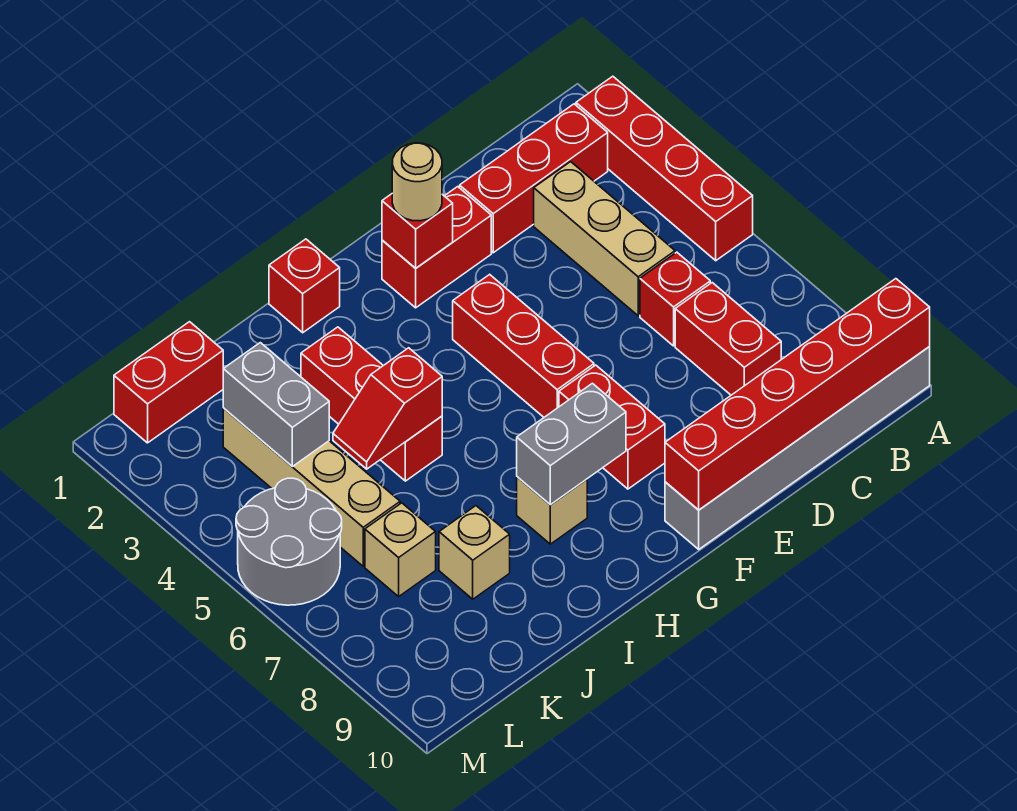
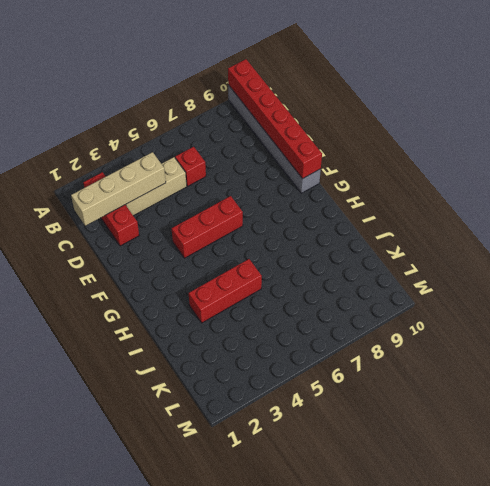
tan 1x4 brick [71,152,166,226] -> tan 1x4 brick moved to [223,408,400,566]
none -> red 1x4 brick [576,76,753,261]
none -> red 1x2 brick [675,283,781,395]
none -> red 1x2 brick [382,187,491,308]

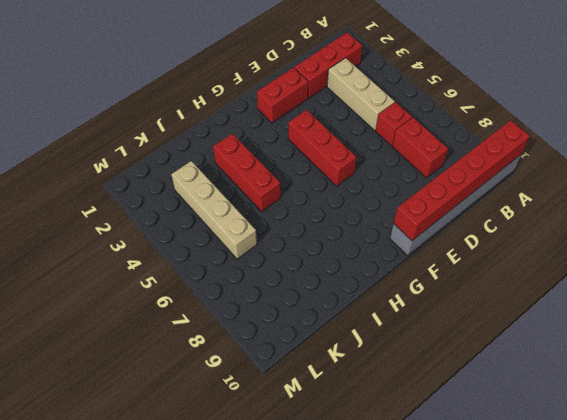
none -> red 1x4 brick [576,76,753,261]
none -> red 1x2 brick [559,365,665,489]
none -> red 1x1 brick [269,239,340,333]

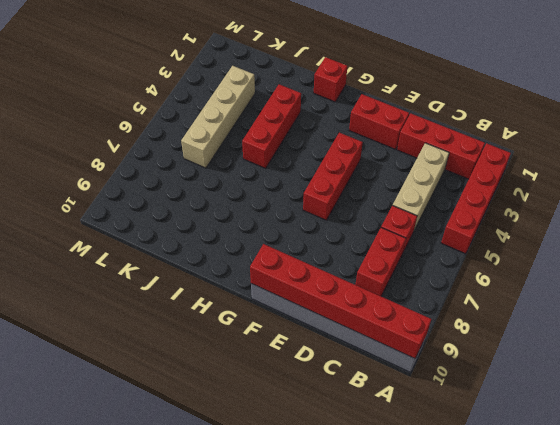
none -> red 1x2 brick [559,365,665,489]
none -> tan 1x1 brick [517,477,587,544]
none -> tan 1x1 brick [439,506,510,599]

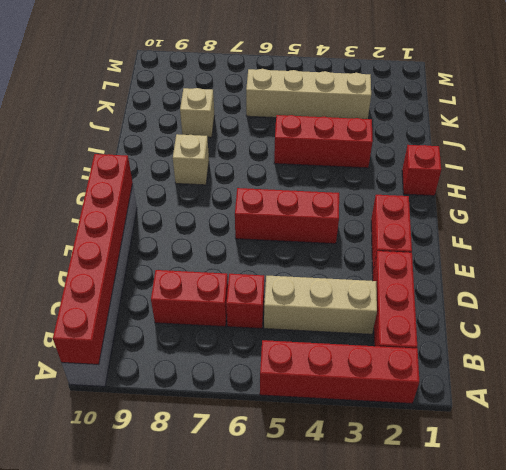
none -> red 1x2 brick [559,365,665,489]
none -> red 1x2 brick [114,322,223,443]
none -> tan 1x1 brick [365,503,436,596]

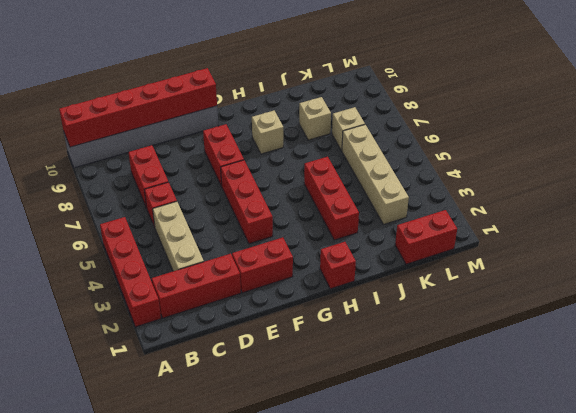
none -> grey 2x2 round brick [236,478,342,605]
none -> red 1x1 brick [382,194,453,268]
none -> grey 1x2 brick [517,383,626,505]

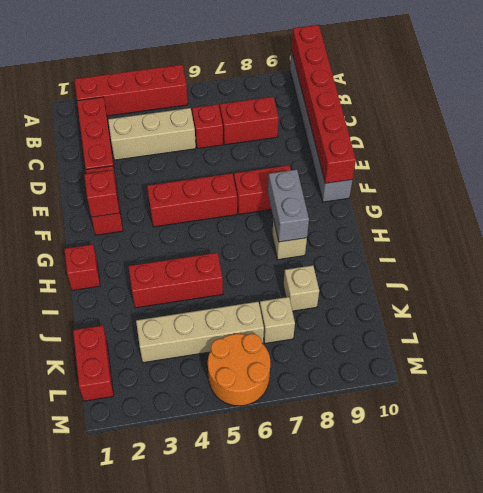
orange 2x2 round brick [208,334,270,406] -> grey 2x2 round brick [236,478,342,605]
none -> red 1x2 slope [333,348,442,469]
none -> grey 1x2 brick [223,343,329,466]
none -> tan 1x1 round brick [392,143,442,221]

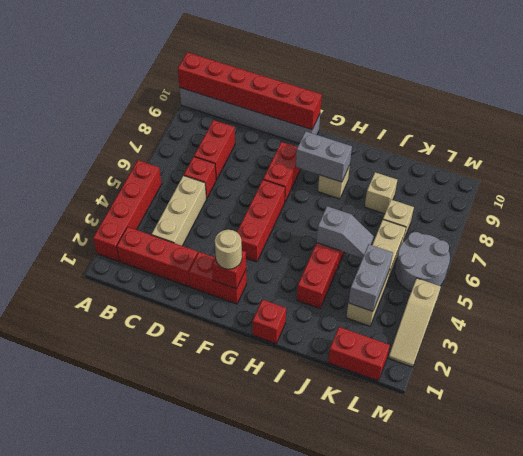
grey 1x2 slope [317,206,374,258] -> red 1x2 slope [333,348,442,469]
tan 1x3 slope [389,278,441,367] -> none

